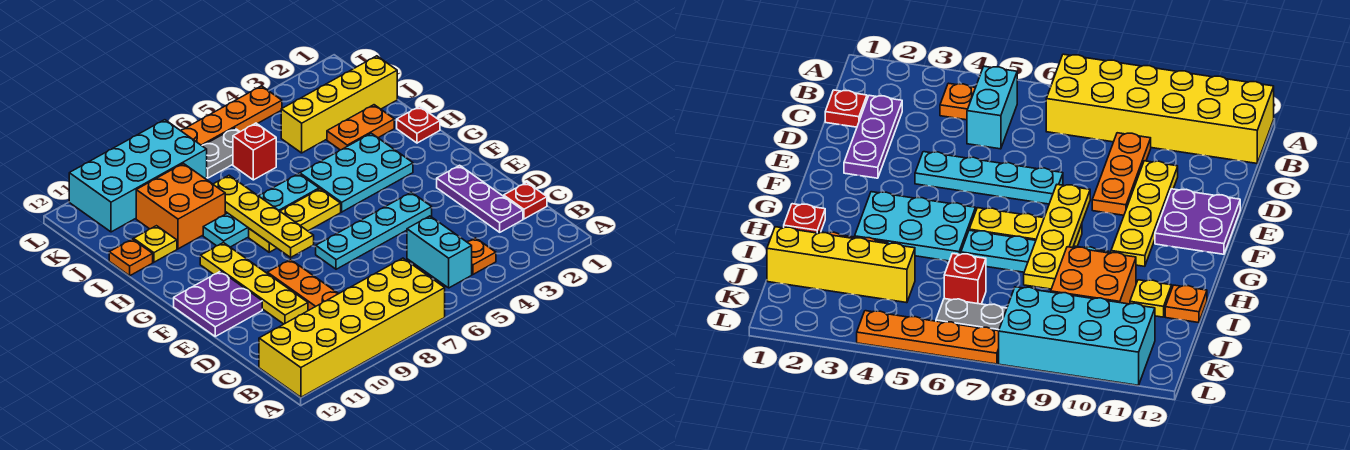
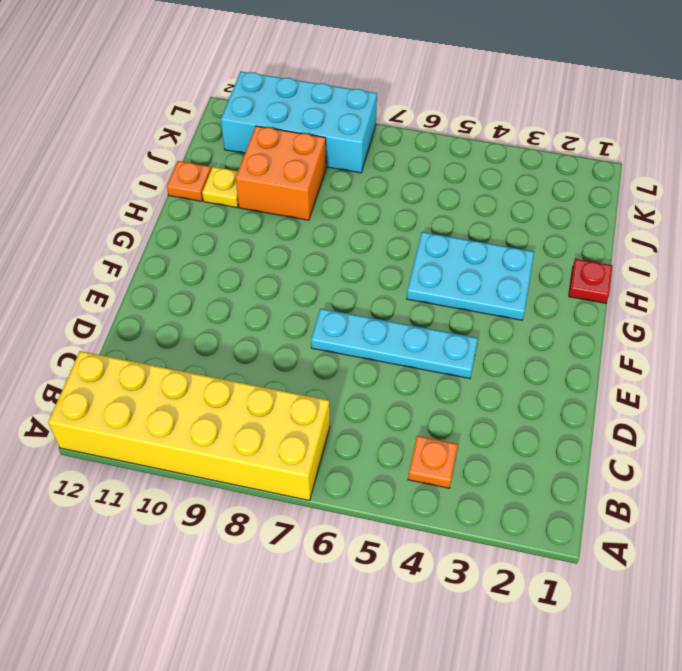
none -> cyan 1x2 brick [407,216,472,288]
none -> red 1x1 plate [504,182,547,219]
none -> purple 1x3 plate [437,165,523,232]

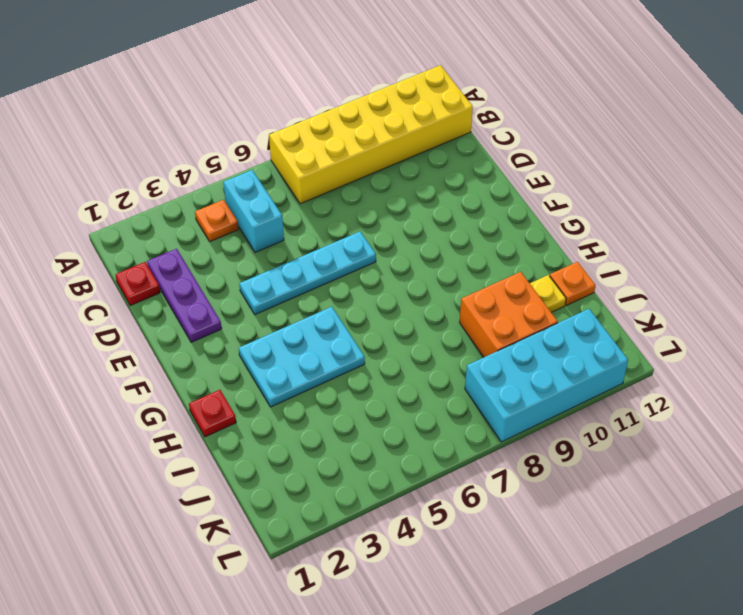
none -> orange 1x3 plate [267,260,338,311]
none -> yellow 1x4 plate [200,242,308,324]
none -> purple 2x2 plate [174,271,262,336]

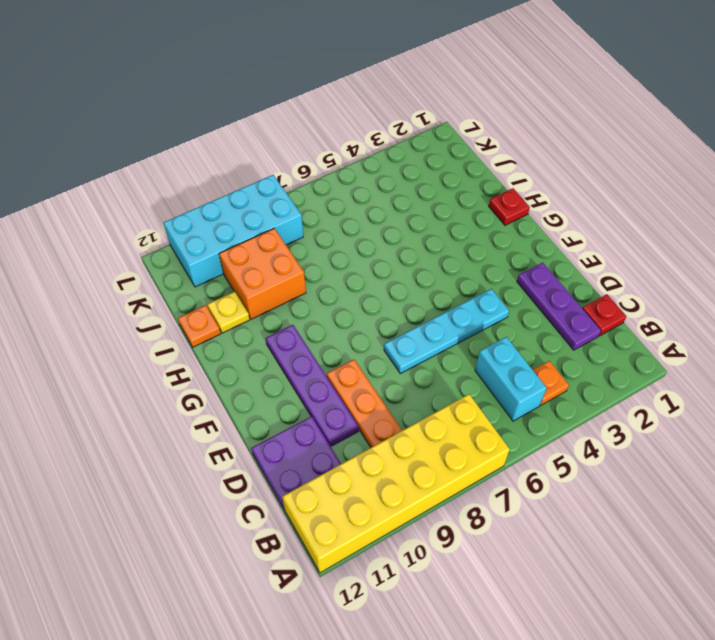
purple 2x2 plate [251,416,341,510] -> purple 2x2 plate moved to [174,271,262,336]
purple 1x4 plate [266,325,359,446] -> yellow 1x4 plate [200,242,308,324]
none -> cyan 2x3 plate [300,133,413,212]
none -> yellow 1x3 plate [249,189,341,252]
none -> cyan 1x4 plate [203,174,319,247]

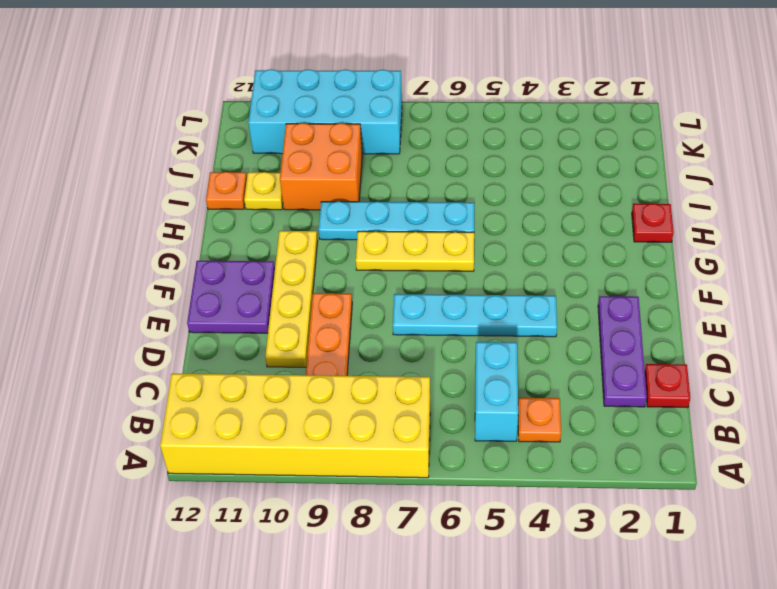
none -> cyan 2x3 plate [300,133,413,212]
none -> orange 1x2 plate [327,105,394,150]
none -> yellow 1x4 brick [281,56,397,153]

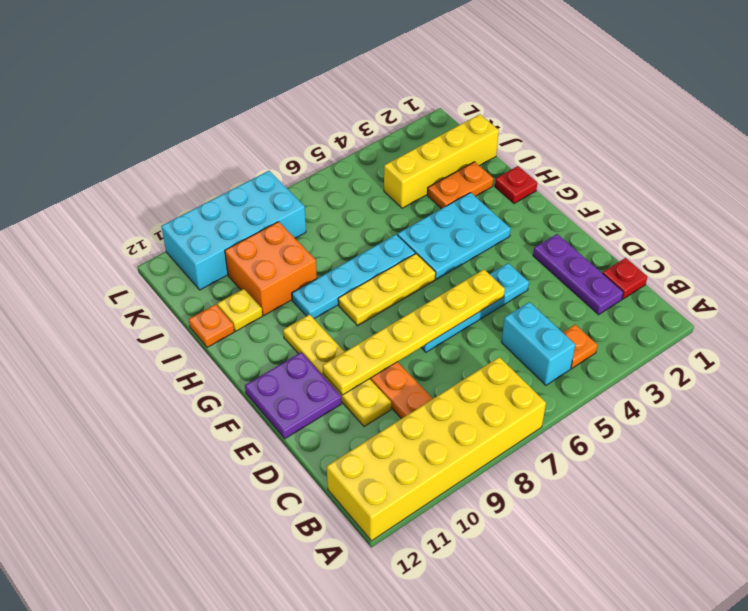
yellow 1x6 plate [323,270,505,395] -> none
none -> red 1x1 brick [233,123,276,180]
none -> grey 1x2 plate [202,128,240,178]
none -> orange 1x4 plate [181,86,282,146]

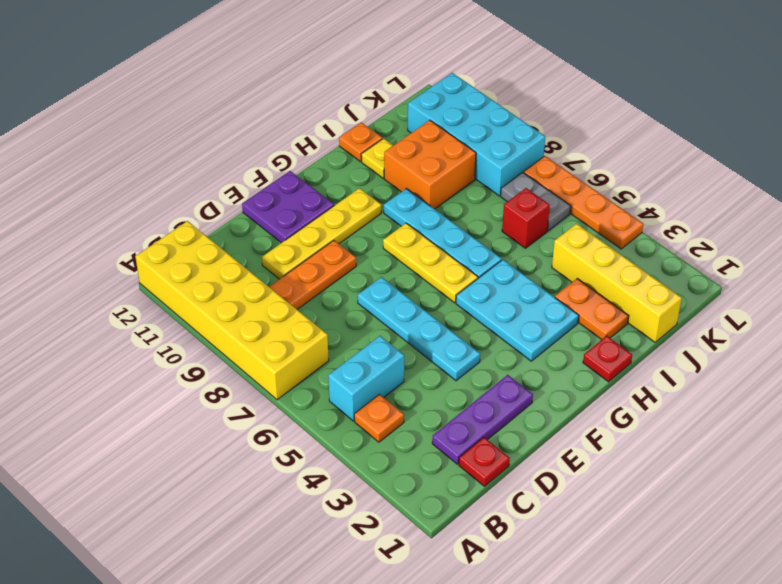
none -> yellow 1x4 plate [213,175,314,257]

